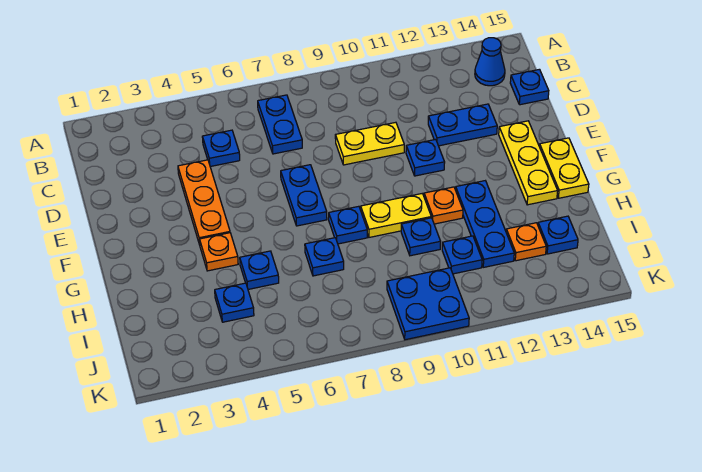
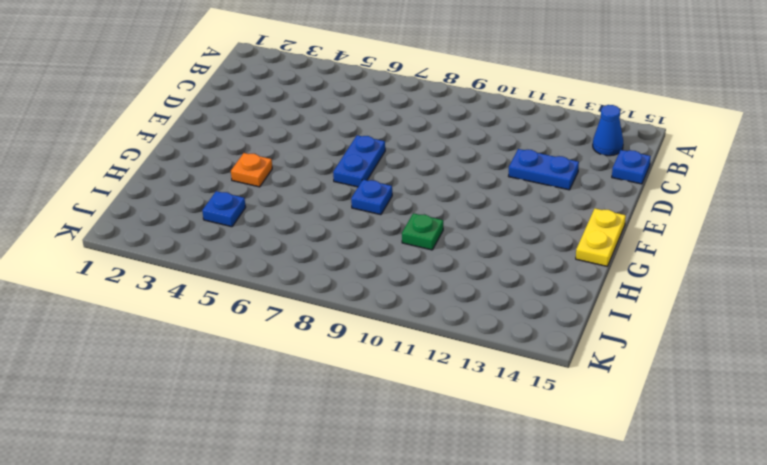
green 1x1 plate [402,213,443,250] -> blue 1x1 plate [401,218,441,256]
none -> blue 1x2 plate [258,95,302,154]
none -> blue 1x1 plate [202,130,240,167]
none -> orange 1x3 plate [178,160,230,245]

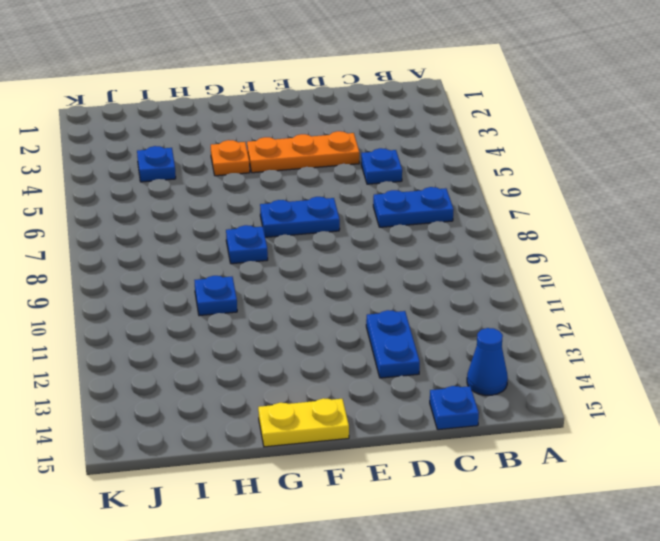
none -> yellow 1x2 plate [335,122,404,165]
none -> blue 1x1 plate [406,139,445,176]
none -> yellow 1x3 plate [499,121,558,205]

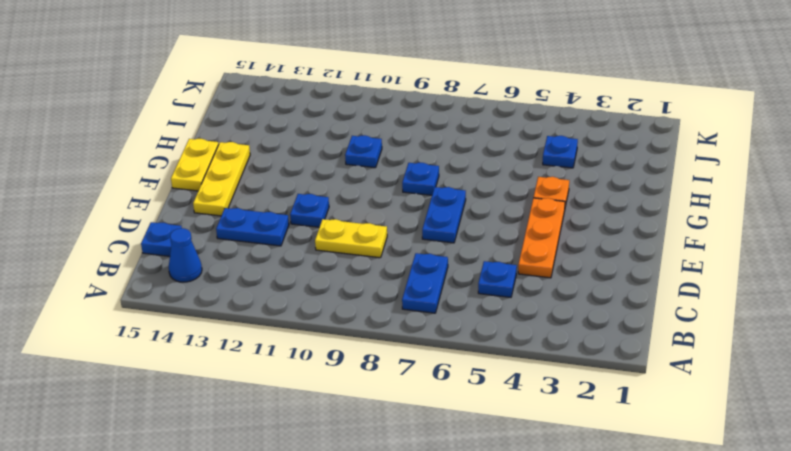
none -> yellow 1x2 plate [361,194,431,237]
none -> orange 1x1 plate [424,187,463,224]
none -> blue 1x3 plate [456,181,514,267]

